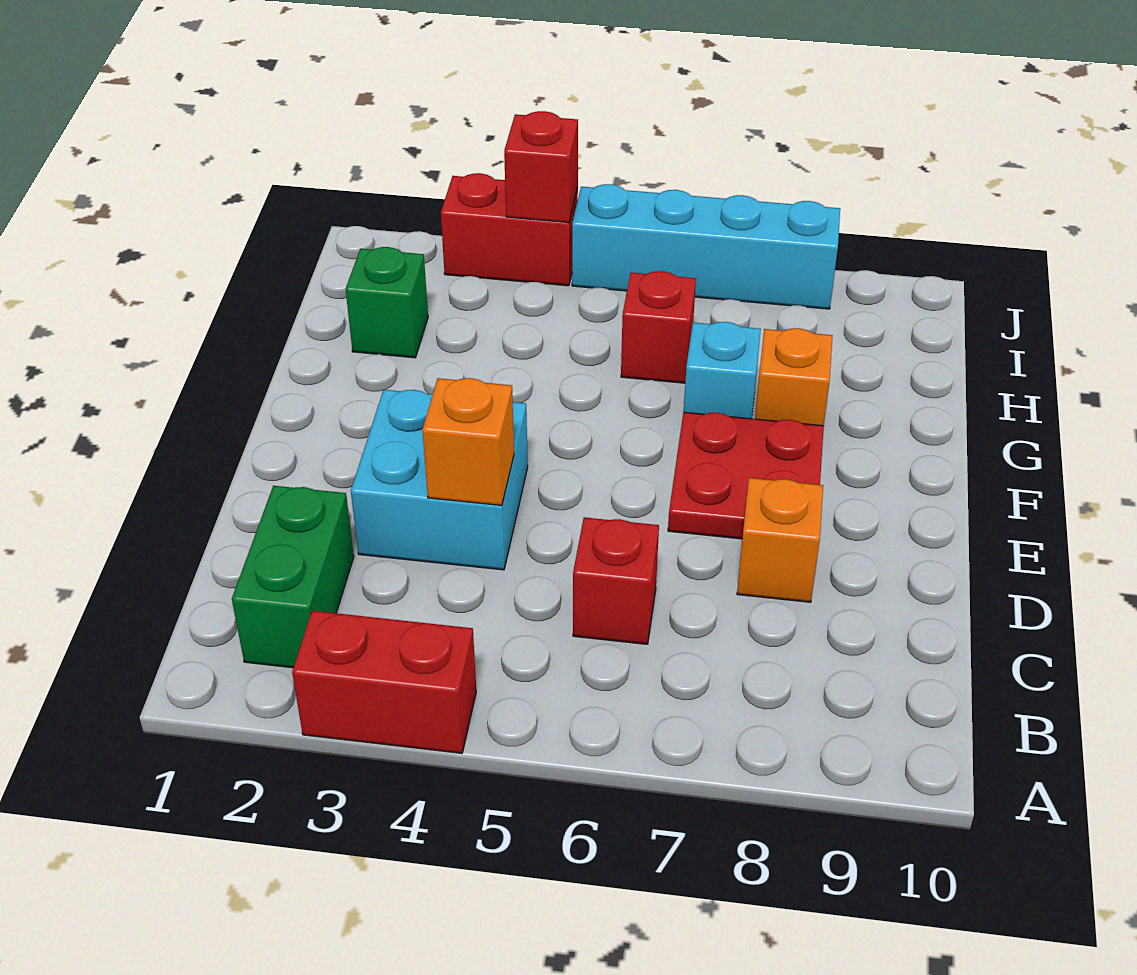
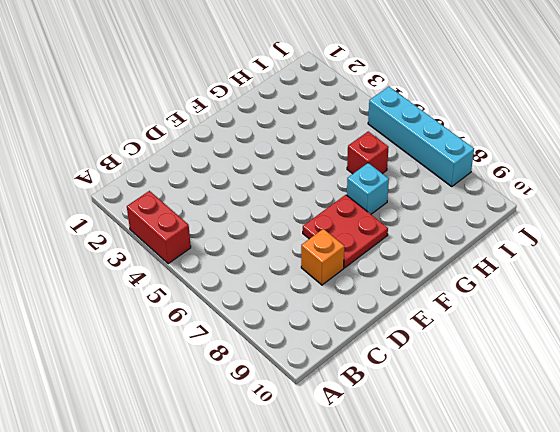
none -> green 1x2 brick [232,486,354,668]
none -> red 1x1 brick [573,517,659,644]
none -> cyan 2x2 brick [351,390,528,570]

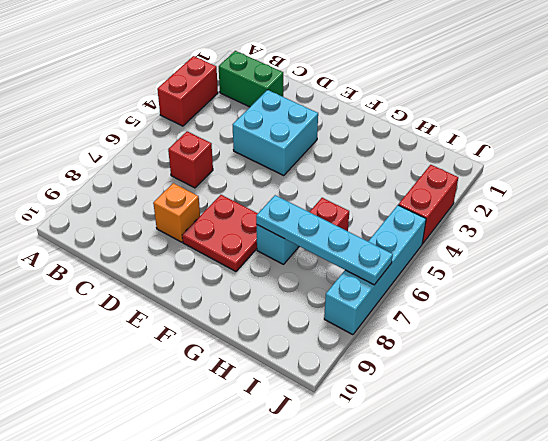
cyan 1x4 plate [256,195,393,285] -> none
none -> orange 1x1 brick [755,328,832,426]
none -> green 1x1 brick [346,247,428,358]
none -> orange 1x1 brick [422,378,514,506]

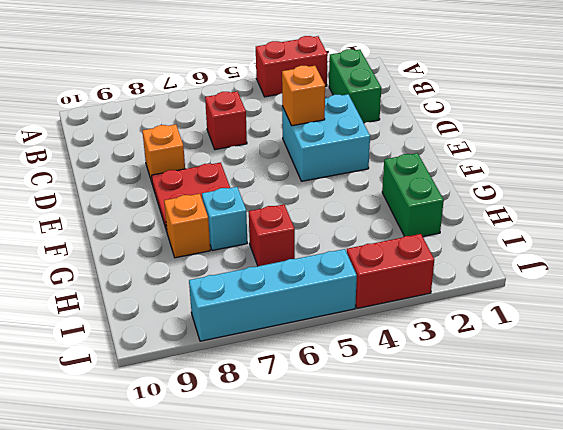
green 1x2 brick [382,153,444,236] -> green 1x1 brick [346,247,428,358]
none -> red 1x1 brick [504,111,578,223]

